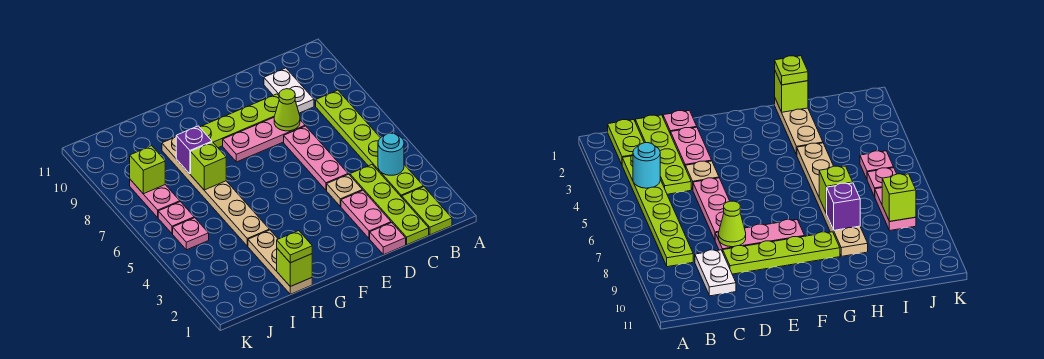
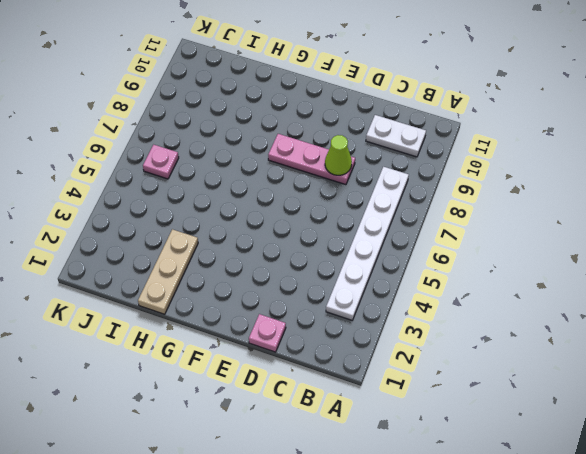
white 1x6 plate [326,167,409,320] -> lime 1x6 plate [316,90,423,197]
white 1x2 plate [366,115,426,157] -> white 1x2 plate turned to [264,68,314,113]
none -> lime 1x2 plate [402,187,452,235]
none -> lime 1x4 plate [350,165,429,245]
none -> pink 1x2 plate [341,190,391,239]

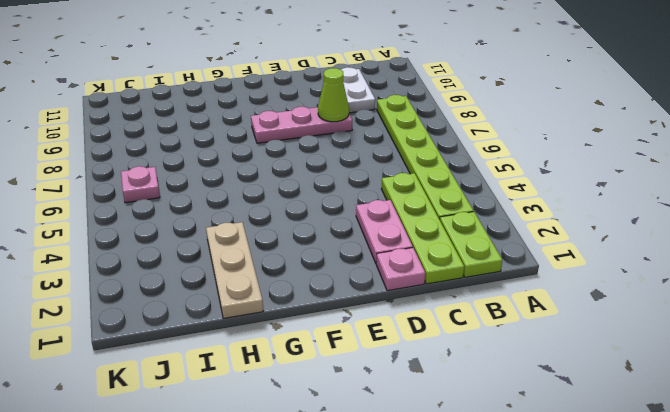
none -> tan 1x1 plate [327,174,362,206]
none -> pink 1x3 plate [284,126,348,190]
none -> lime 1x4 plate [200,94,279,148]

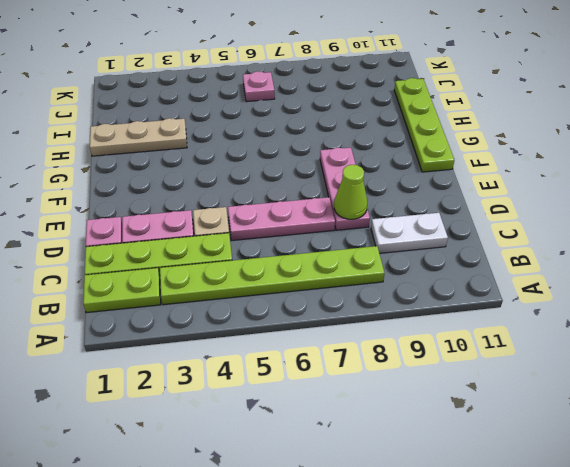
lime 1x4 plate [394,78,454,172] -> lime 1x4 plate moved to [200,94,279,148]
none -> tan 1x6 plate [162,137,269,246]
none -> pink 1x1 plate [173,218,209,250]
none -> pink 1x2 plate [130,180,180,217]

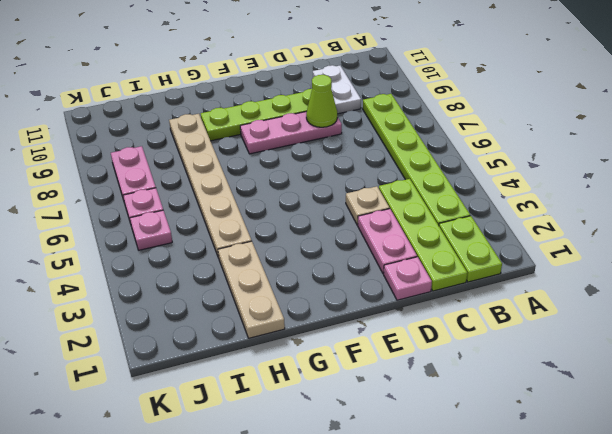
none -> pink 1x3 plate [284,126,348,190]
none -> cyan 1x1 round brick [378,133,404,175]
none -> lime 1x1 brick [277,249,312,286]

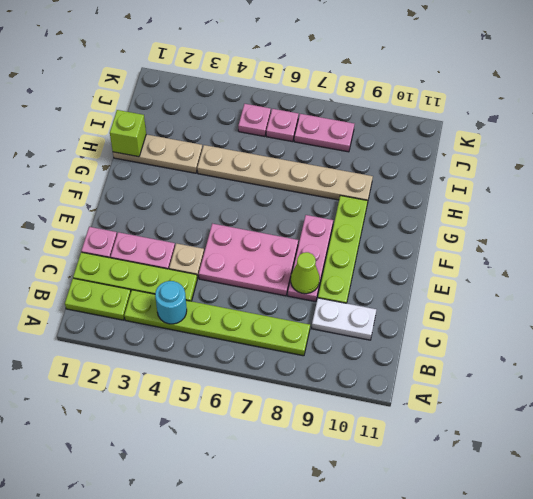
pink 2x3 plate [199,224,298,296] -> pink 1x3 plate [284,126,348,190]
none -> lime 1x1 brick [191,142,226,190]
none -> purple 1x1 brick [176,126,212,174]
none -> lime 1x1 brick [130,146,165,194]

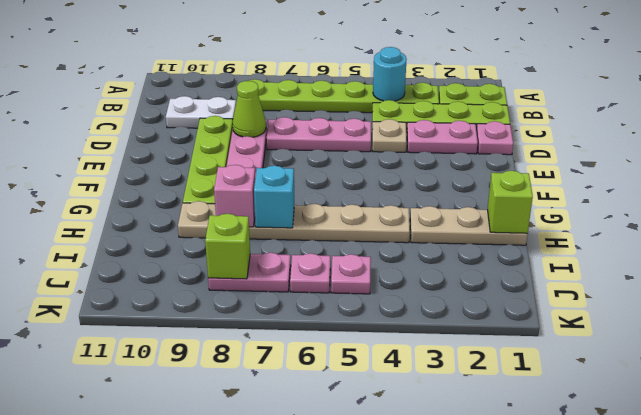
cyan 1x1 brick [254,166,294,228] -> lime 1x1 brick [191,142,226,190]
pink 1x1 brick [214,165,255,227] -> purple 1x1 brick [176,126,212,174]
none -> lime 1x1 plate [277,231,312,263]

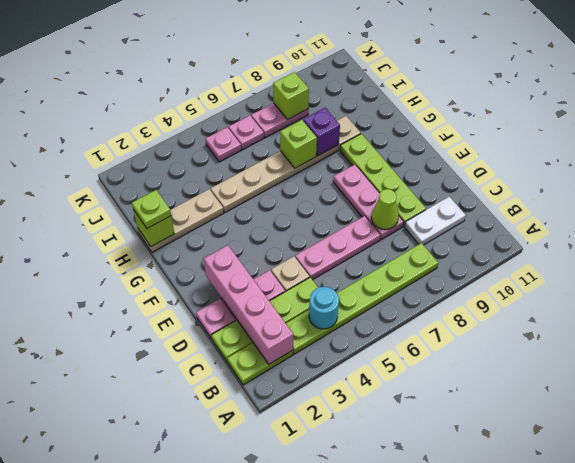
pink 1x4 brick [204,245,293,364] -> none

